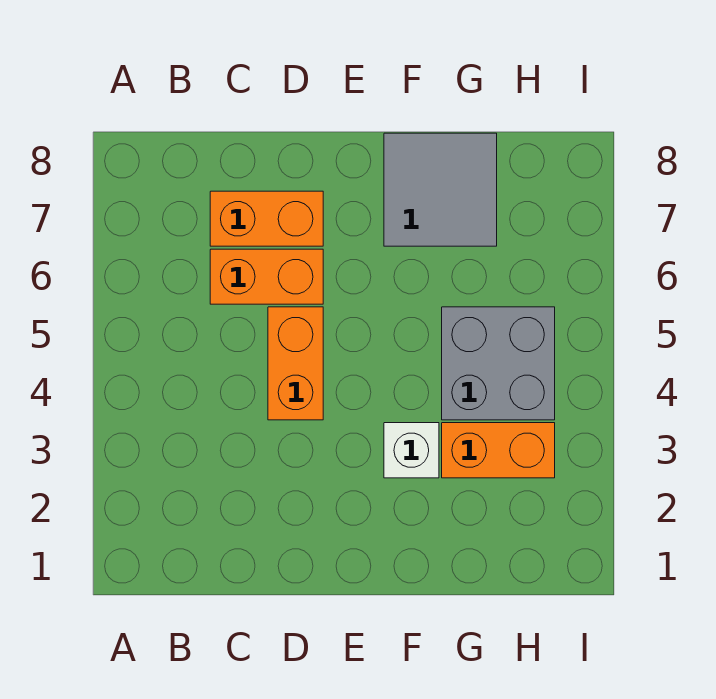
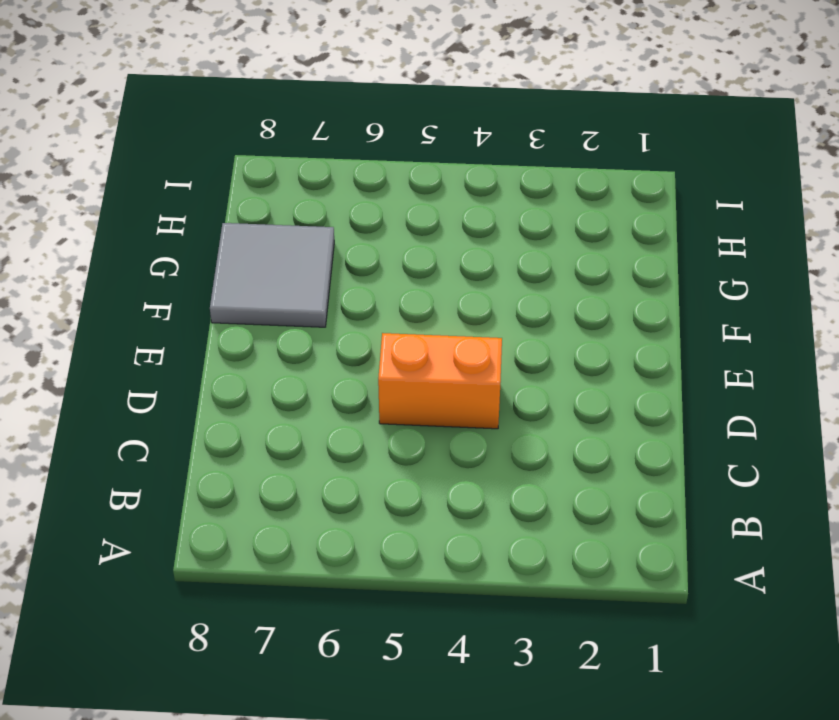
none -> orange 1x2 brick [210,249,323,304]
none -> orange 1x2 brick [210,191,323,246]

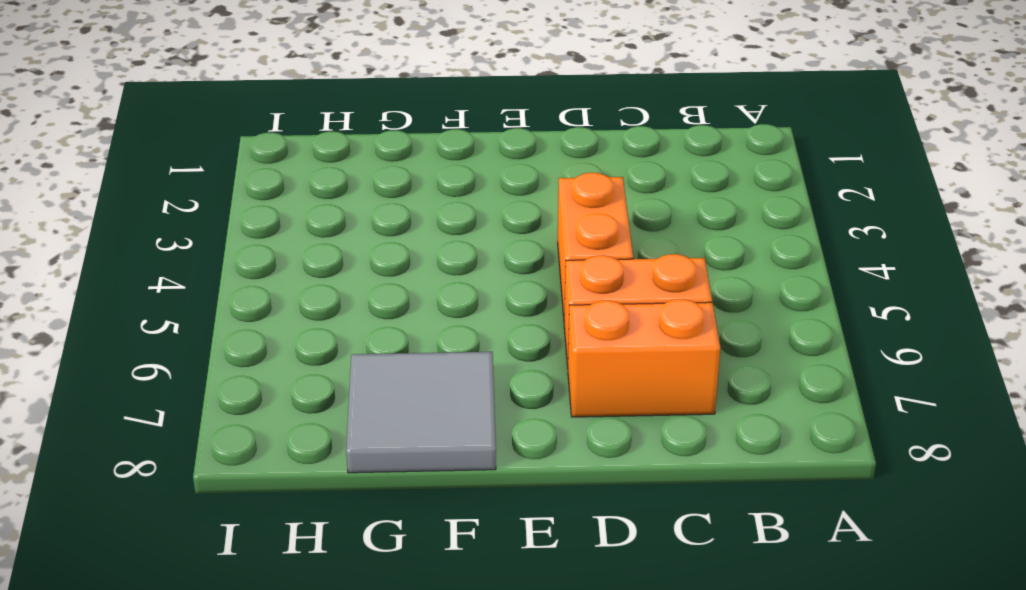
none -> white 1x1 brick [384,423,439,478]
none -> orange 1x2 brick [442,423,555,478]

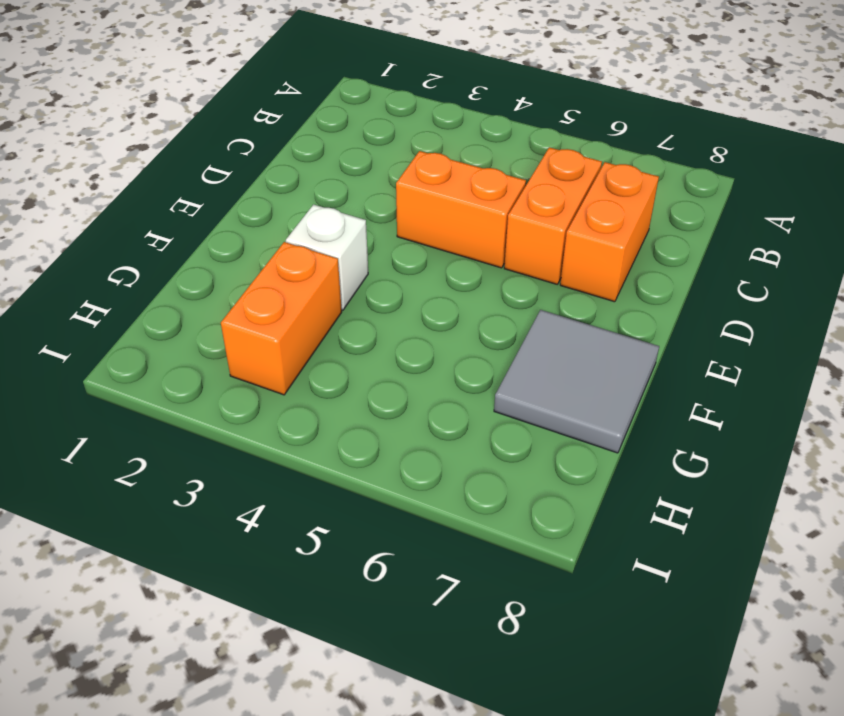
none -> grey 2x2 brick [442,307,555,420]

